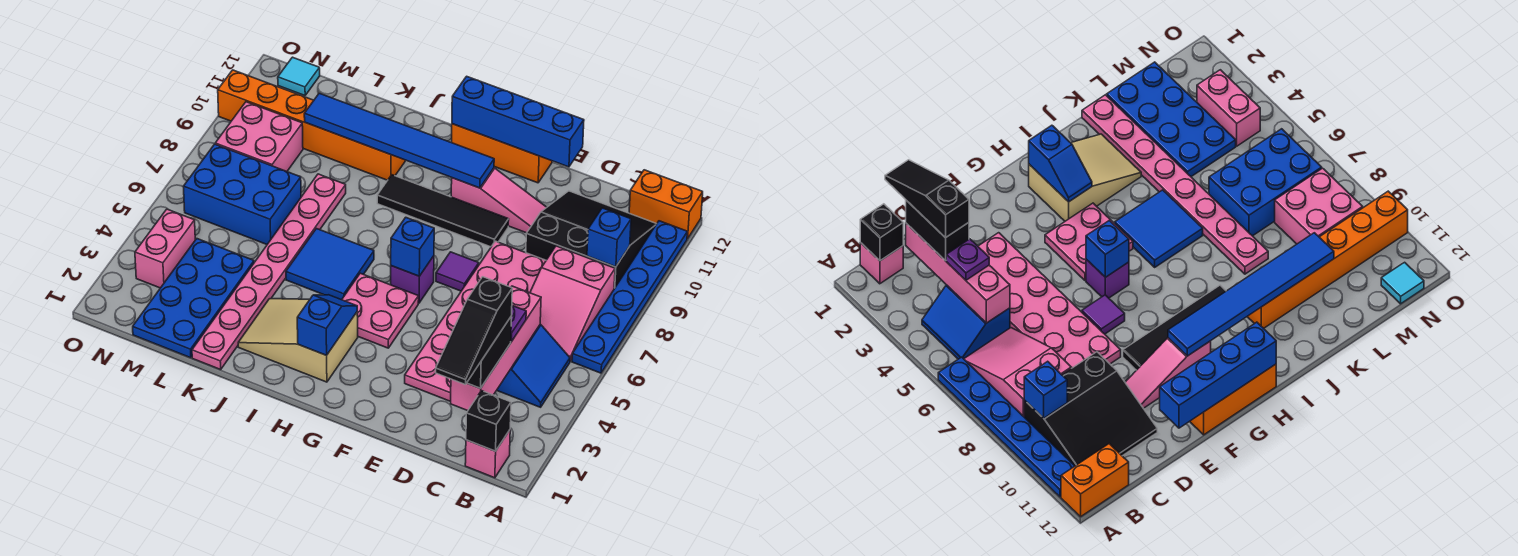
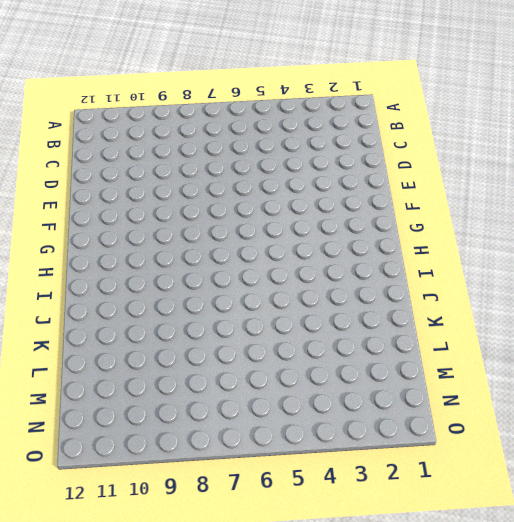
none -> blue 1x6 plate [572,221,687,373]
none -> orange 1x2 brick [629,170,703,239]
none -> pink 1x1 brick [465,430,510,478]
none -> blue 2x2 slope [497,324,570,407]

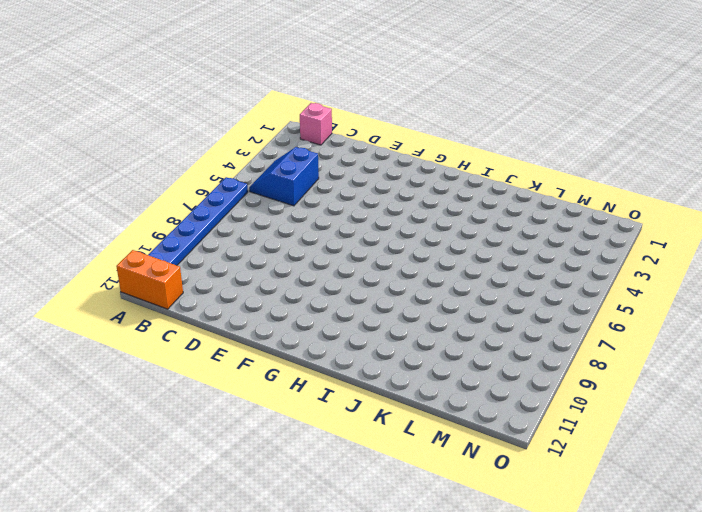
none -> pink 2x3 slope [530,246,615,361]
none -> black 3x3 slope [526,191,656,289]
none -> pink 2x6 plate [405,241,546,402]
none -> pink 1x3 slope [451,168,547,233]

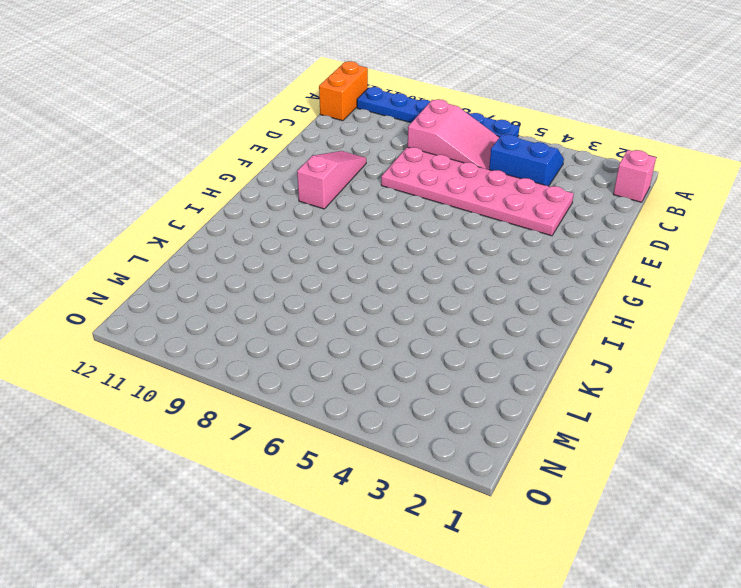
none -> black 3x3 slope [526,191,656,289]
none -> purple 1x1 tile [436,252,479,291]
none -> black 1x4 tile [377,175,509,247]
none -> orange 1x3 brick [452,124,552,183]

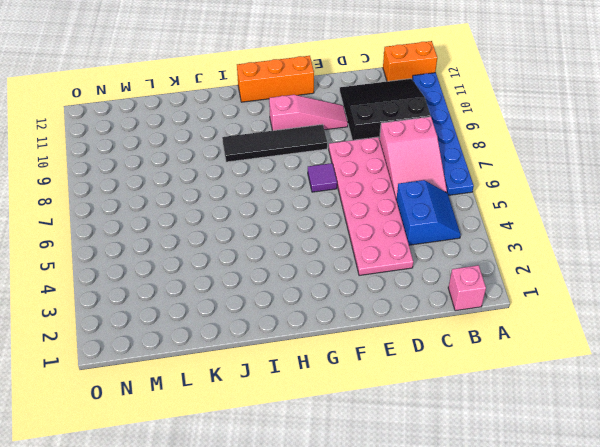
none -> pink 2x2 plate [342,273,419,348]
none -> purple 1x1 brick [391,256,434,303]
none -> tan 2x3 slope [238,299,358,382]
none -> blue 2x2 tile [286,229,374,300]

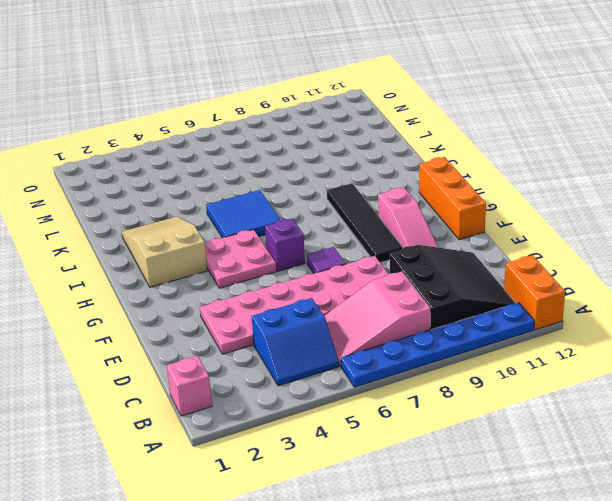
none -> orange 1x6 brick [218,70,405,180]
none -> pink 1x8 plate [192,174,346,370]
none -> blue 2x4 plate [133,239,254,358]
none -> blue 2x3 brick [183,144,301,244]

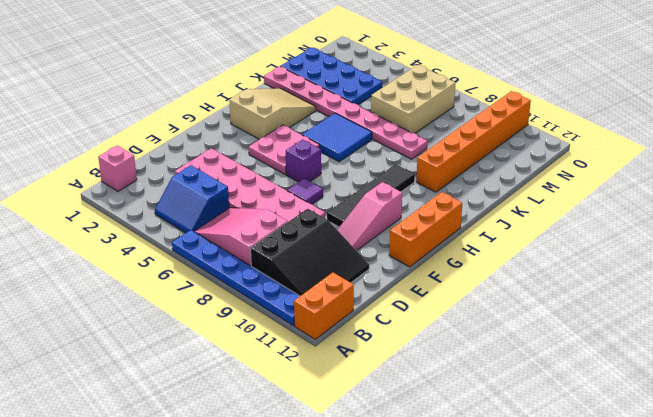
tan 2x3 brick [371,65,455,133] -> blue 2x3 brick [183,144,301,244]
none -> pink 2x2 brick [215,102,303,171]
none -> pink 1x2 brick [135,209,195,288]
none -> cyan 1x1 tile [278,57,320,96]
none -> black 1x1 brick [466,391,511,451]

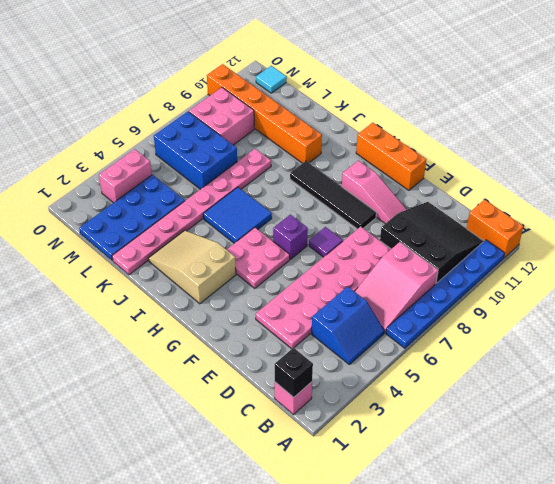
none -> blue 1x1 brick [587,208,631,267]
none -> pink 1x4 brick [451,286,541,411]
none -> blue 1x4 brick [452,76,584,167]
none -> blue 1x1 brick [391,217,434,276]

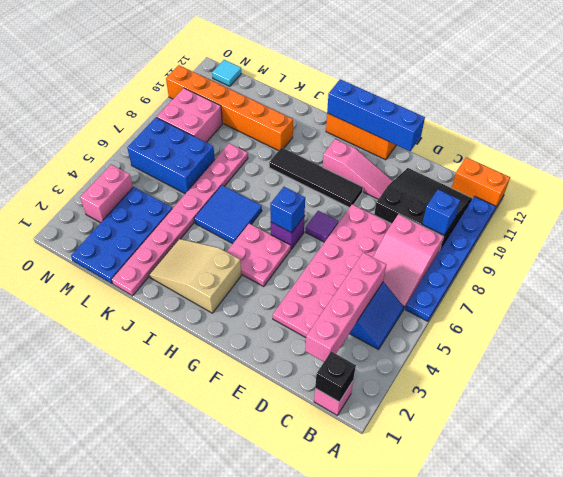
none -> blue 1x6 tile [304,93,494,188]
none -> blue 1x2 slope [297,295,357,355]
none -> black 1x2 brick [467,316,512,388]
none -> purple 1x1 plate [511,306,526,342]

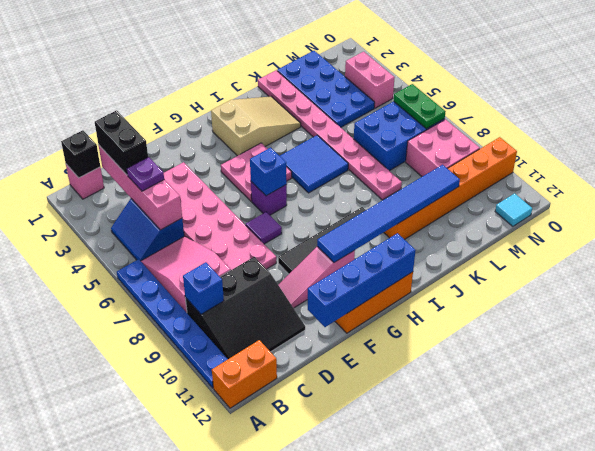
green 1x2 plate [394,84,446,129] -> none
none -> blue 1x2 slope [297,295,357,355]
none -> black 1x3 slope [436,277,512,384]

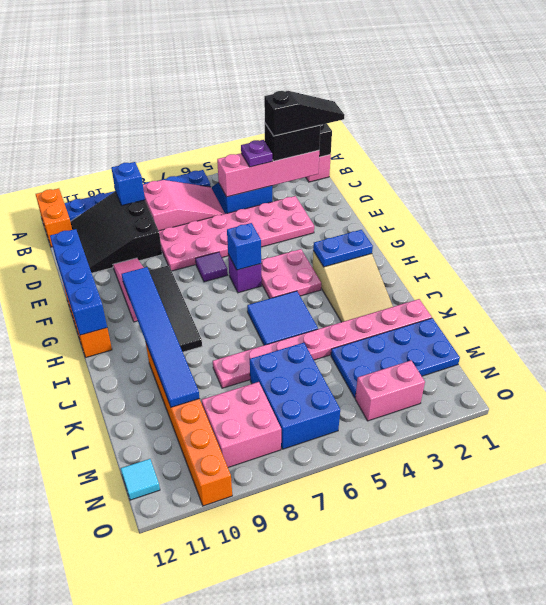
blue 1x2 plate [313,230,373,267] -> blue 1x2 slope [297,295,357,355]

